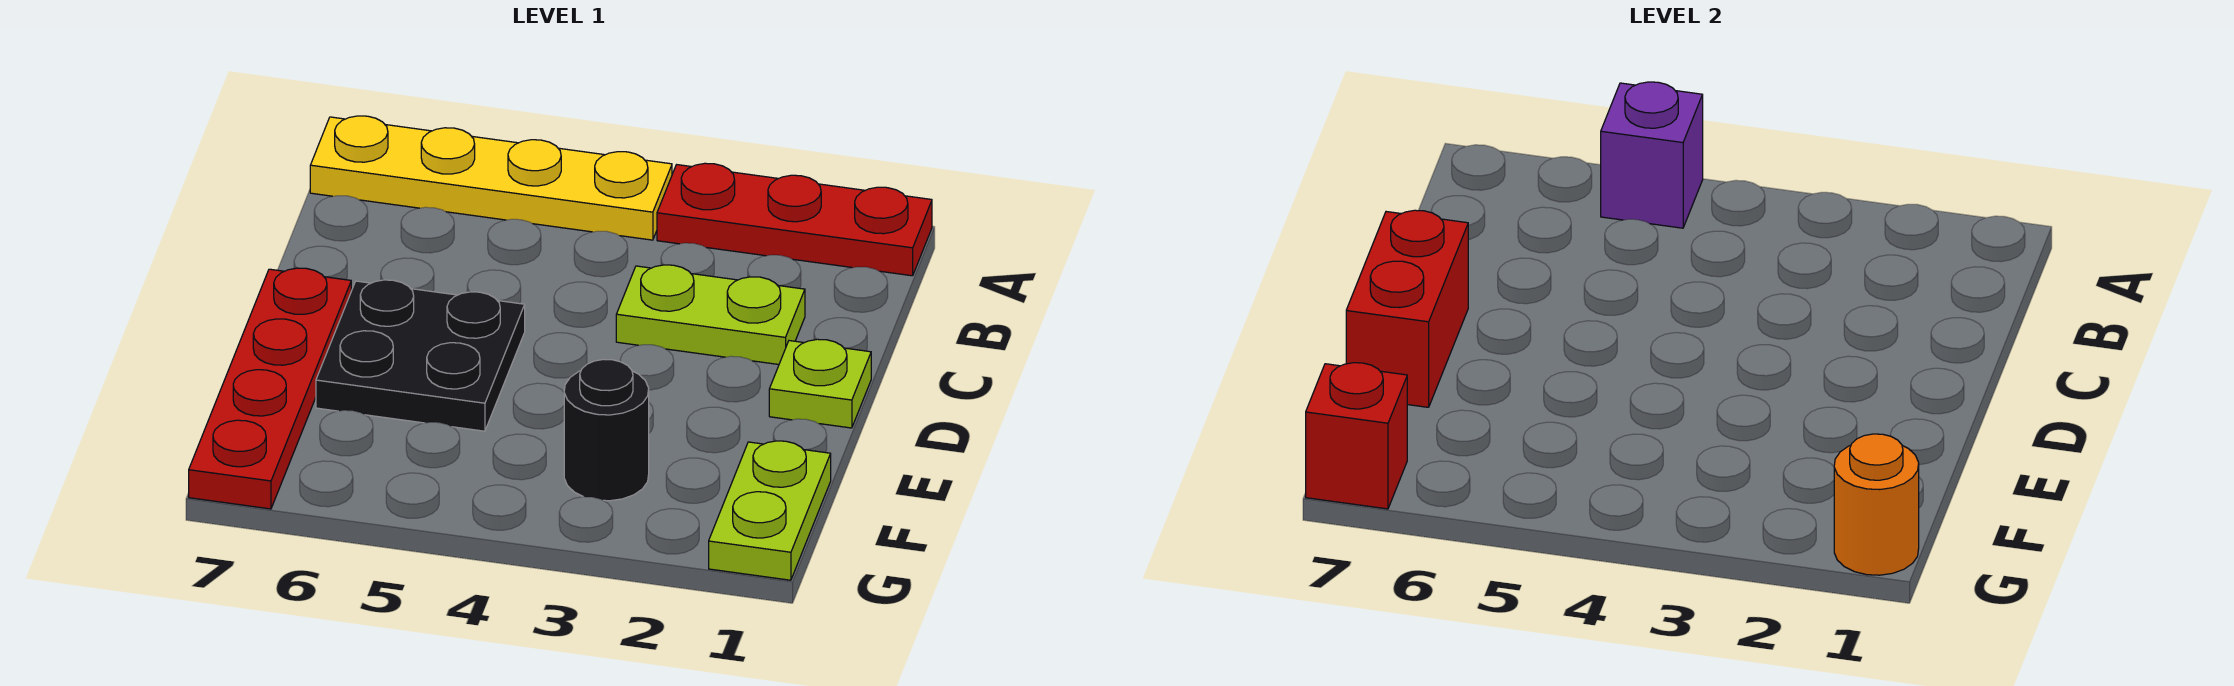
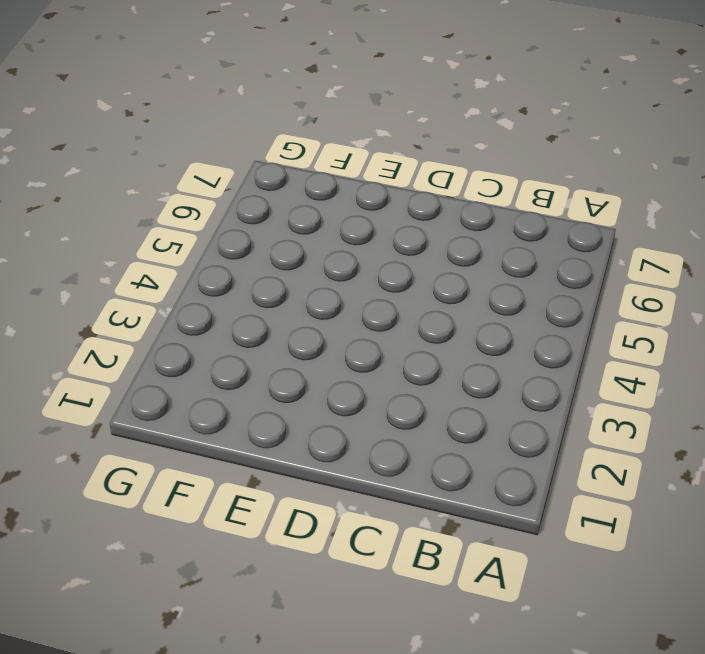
none -> red 1x3 plate [657,163,932,276]
none -> yellow 1x4 plate [310,116,672,240]
none -> lime 1x2 plate [616,265,805,364]

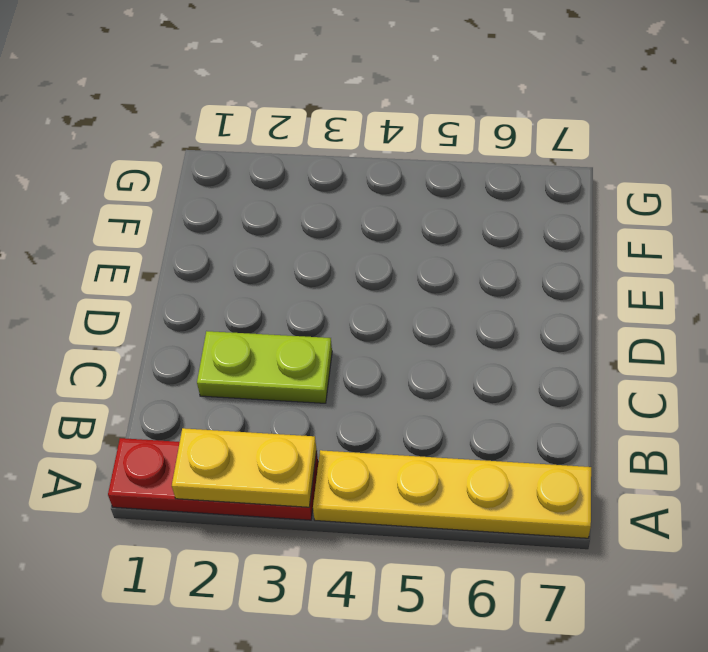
yellow 1x2 plate [172,428,317,507] -> none
none -> lime 1x1 plate [769,339,871,428]
none -> black 2x2 plate [316,280,525,431]
none -> red 1x4 plate [189,268,351,509]

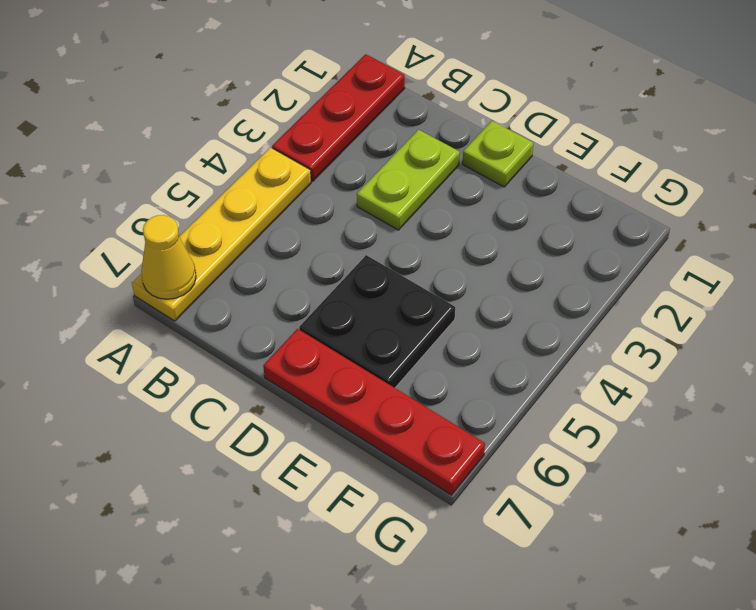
yellow 1x1 cone [141,215,196,299] -> none
none -> lime 1x2 plate [709,441,831,580]
none -> black 1x1 round brick [564,359,649,501]
none -> purple 1x1 brick [1601,82,1703,228]

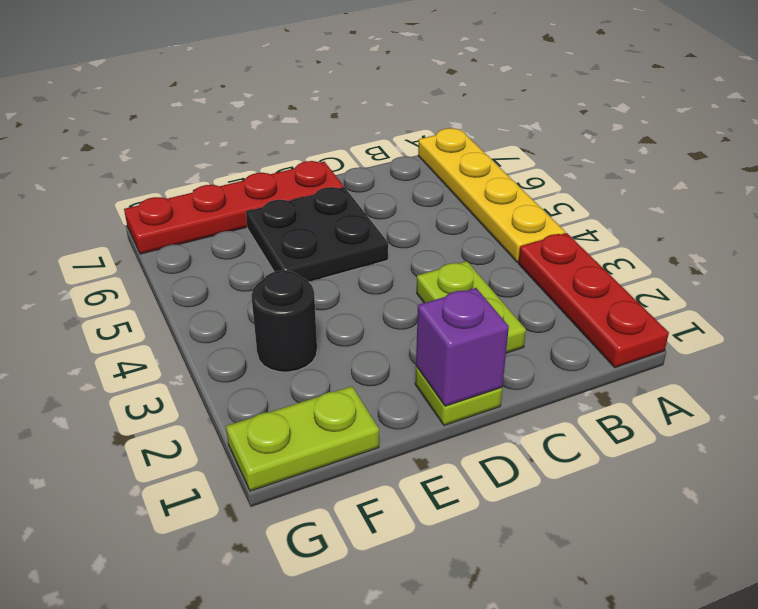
purple 1x1 brick [416,288,509,406] -> purple 1x1 brick moved to [1601,82,1703,228]
none -> red 1x2 brick [1346,210,1468,407]
none -> orange 1x1 round brick [1834,434,1919,575]
none -> red 1x1 brick [1306,363,1407,509]

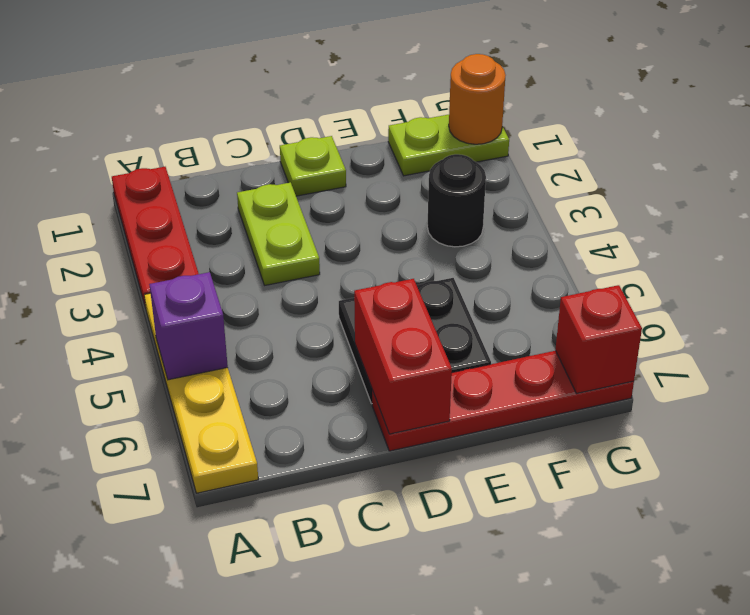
red 1x2 brick [354,279,452,434] -> red 1x2 brick turned to [1346,210,1468,407]

